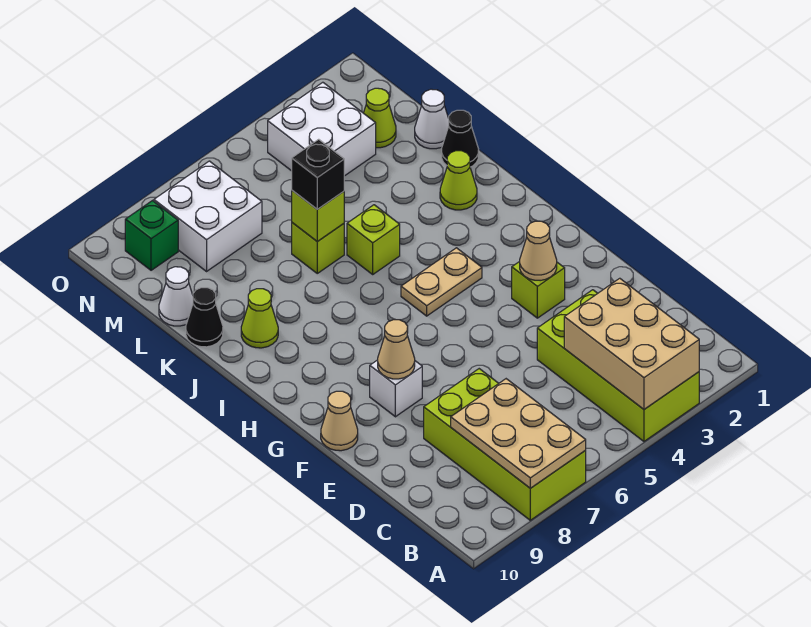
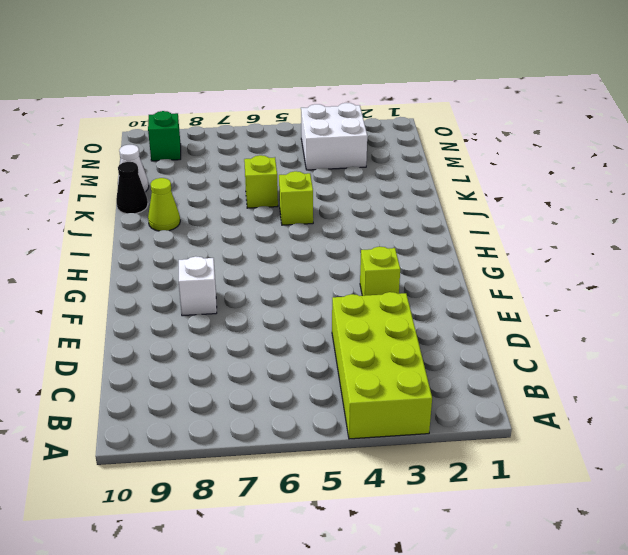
none -> lime 2x4 brick [424,369,586,520]
none -> tan 1x1 cone [321,391,358,451]
none -> tan 1x2 plate [401,248,482,316]

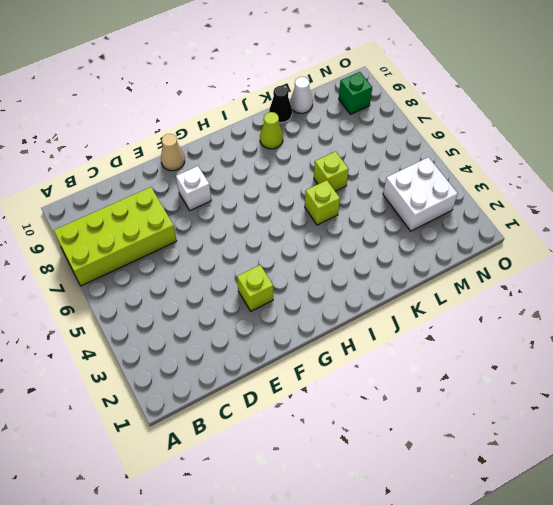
none -> lime 2x4 brick [537,290,699,441]
none -> tan 1x2 plate [401,248,482,316]
none -> lime 1x1 cone [440,151,477,210]

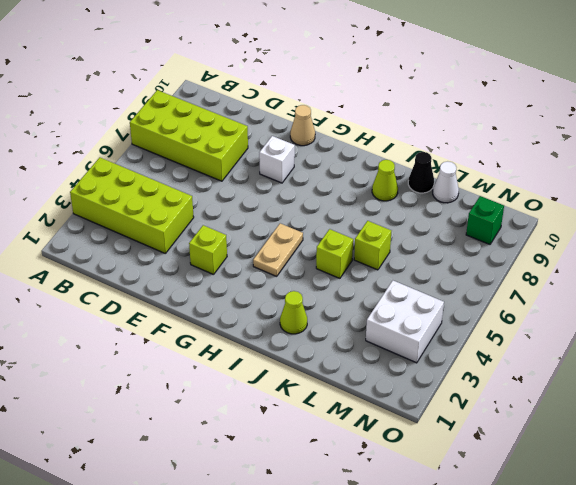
none -> black 1x1 cone [442,110,479,167]
none -> white 1x1 cone [415,89,449,149]
none -> lime 1x1 cone [364,88,396,148]

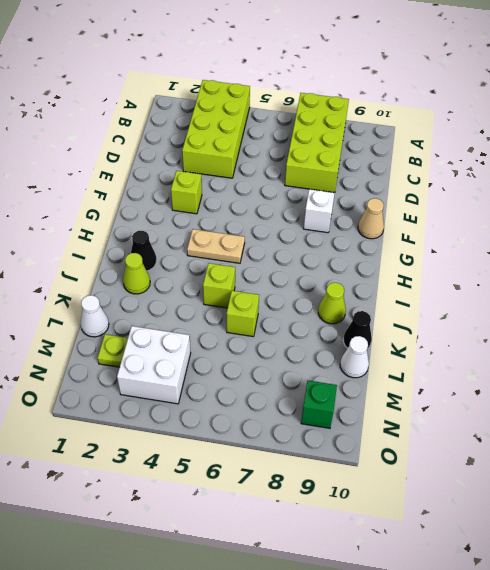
black 1x1 cone [131,231,156,271] -> black 1x1 cone moved to [442,110,479,167]
lime 1x1 plate [98,334,128,367] -> lime 1x1 cone [364,88,396,148]
none -> white 2x2 brick [154,161,262,271]
none -> tan 2x3 brick [564,278,699,409]
none -> tan 2x3 plate [451,379,586,488]

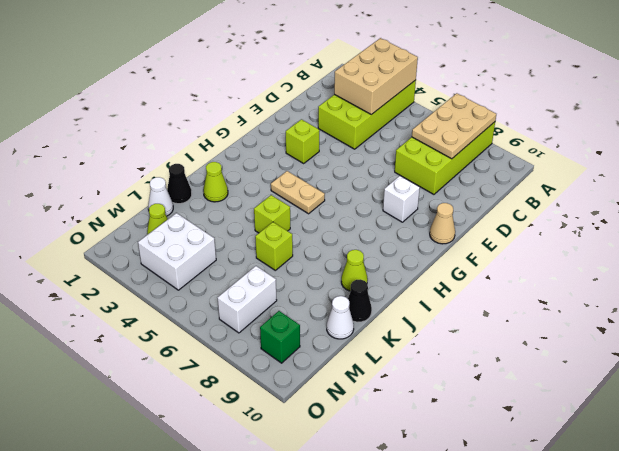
white 1x2 brick [218,266,277,333] -> white 2x2 brick [154,161,262,271]
none -> tan 1x1 cone [520,221,557,281]
none -> tan 1x1 cone [378,320,415,379]
none -> lime 1x1 brick [292,191,344,242]

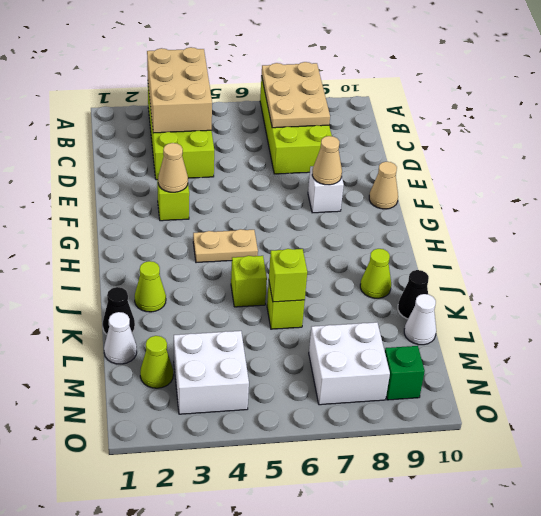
none -> black 1x1 brick [292,139,344,209]

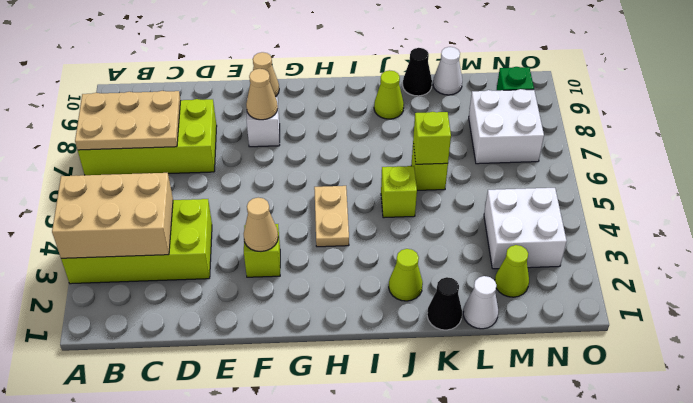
none -> black 1x1 brick [292,139,344,209]

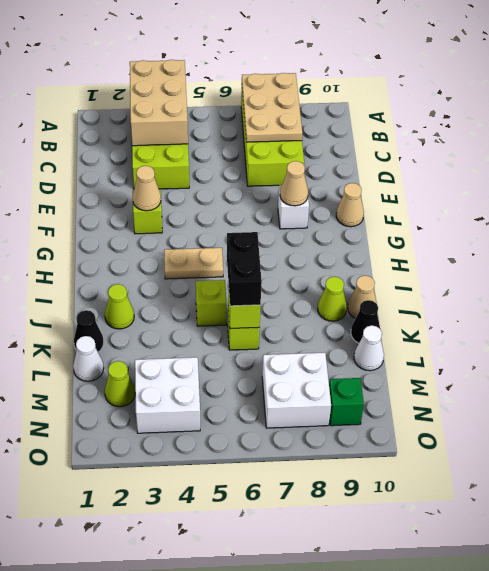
black 1x2 brick [227,232,262,306] -> black 1x1 brick [292,139,344,209]
tan 1x1 cone [348,275,377,318] -> none

